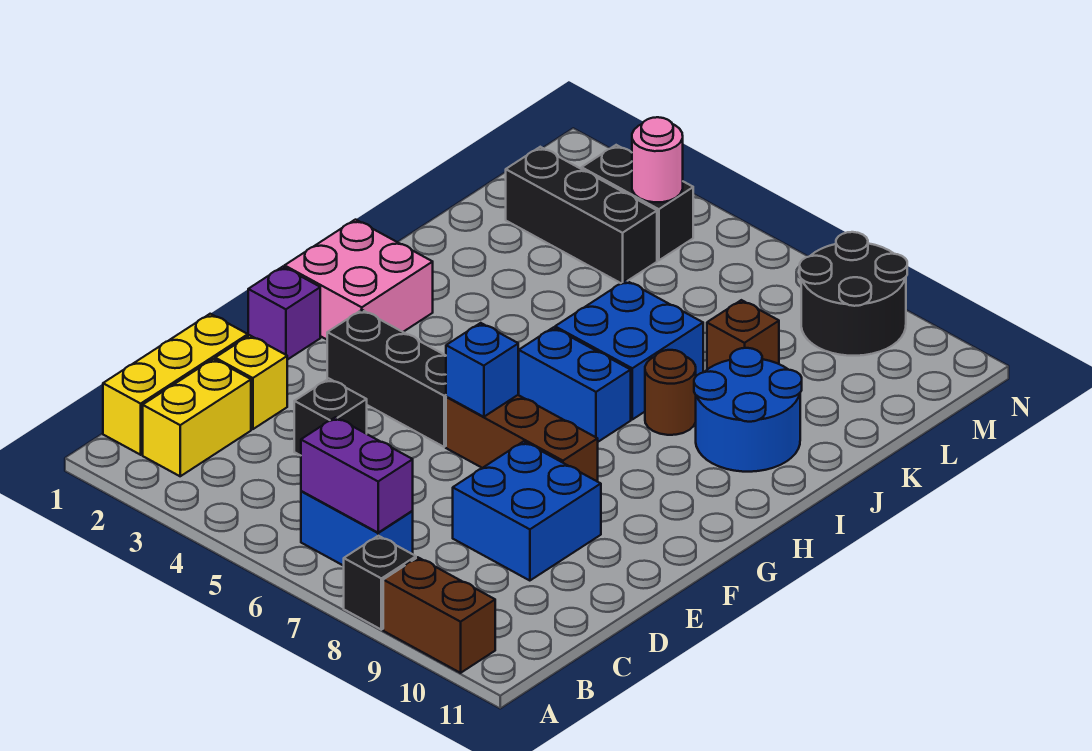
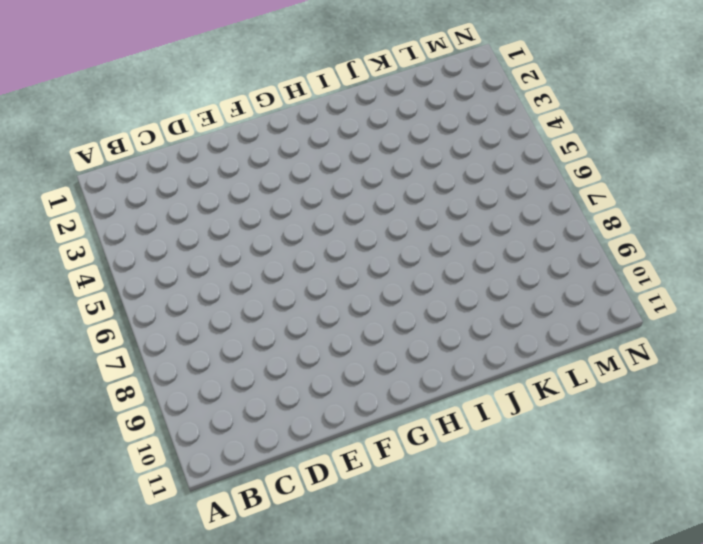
none -> black 1x1 brick [344,536,416,630]
none -> brown 1x2 brick [383,557,495,673]
none -> yellow 1x3 brick [103,314,248,455]

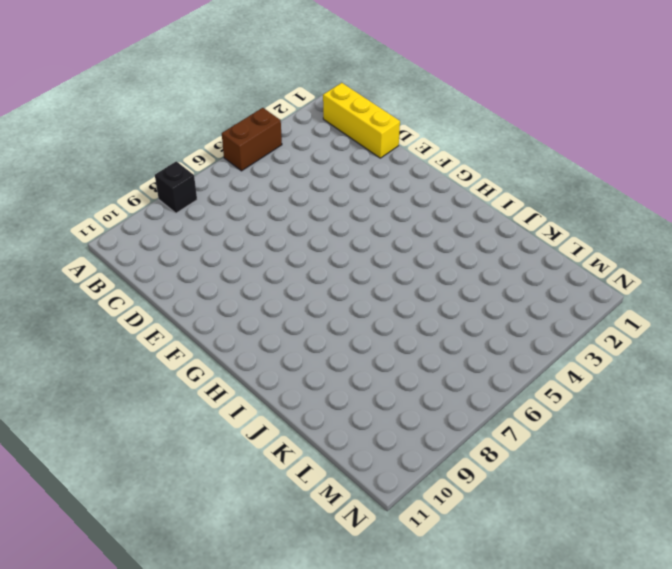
brown 1x2 brick [222,108,282,171] -> brown 1x2 brick moved to [383,557,495,673]
none -> yellow 1x2 brick [143,359,251,476]
none -> blue 1x2 brick [301,491,413,566]
none -> yellow 1x1 brick [215,335,287,429]

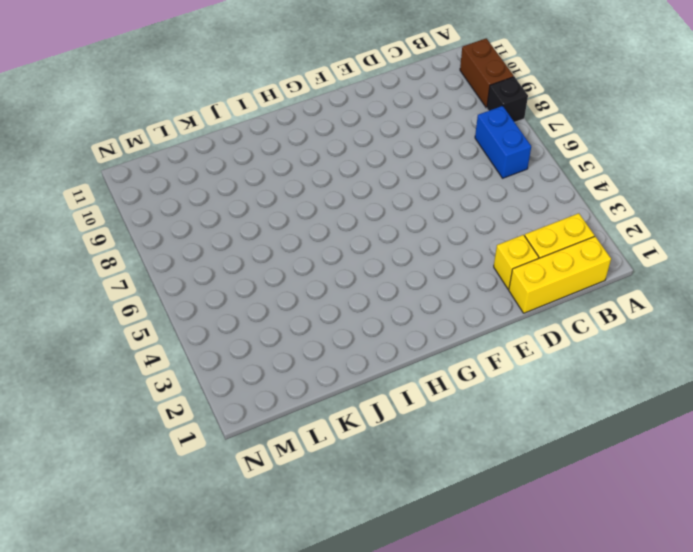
none -> black 1x1 brick [294,379,367,455]
none -> blue 2x2 brick [453,441,601,581]
none -> purple 1x1 brick [248,267,320,360]

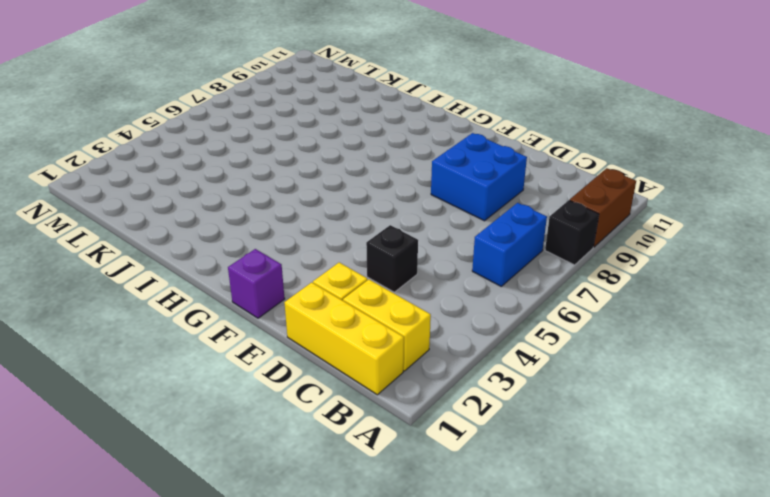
none -> black 1x3 brick [327,310,446,447]
none -> brown 1x3 brick [446,395,598,482]
none -> pink 2x2 brick [285,220,433,340]

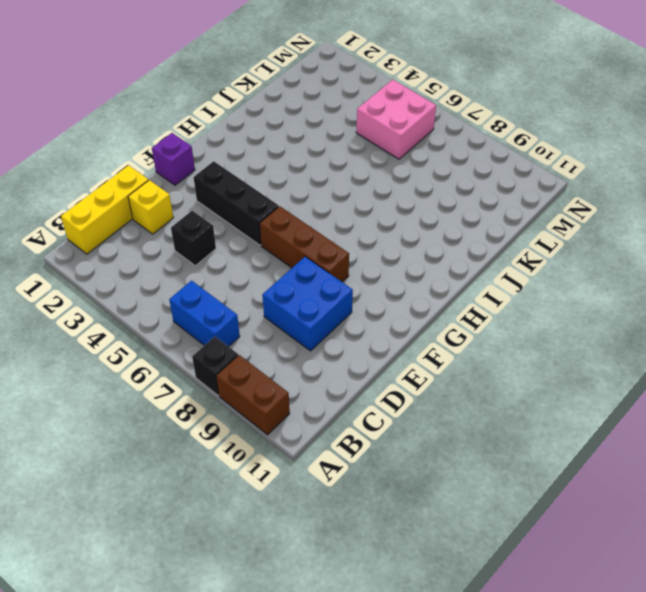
pink 2x2 brick [356,80,436,159] -> pink 2x2 brick moved to [285,220,433,340]
none -> yellow 1x2 brick [143,359,251,476]
none -> blue 1x2 brick [518,328,631,442]
none -> blue 2x2 brick [555,281,703,419]

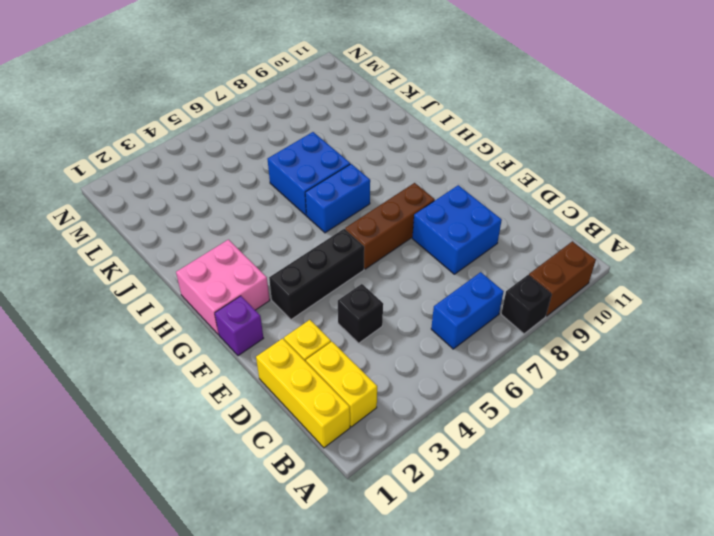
none -> brown 1x1 round brick [645,350,696,435]
none -> blue 2x2 round brick [694,348,802,472]
none -> brown 1x1 brick [707,300,779,369]

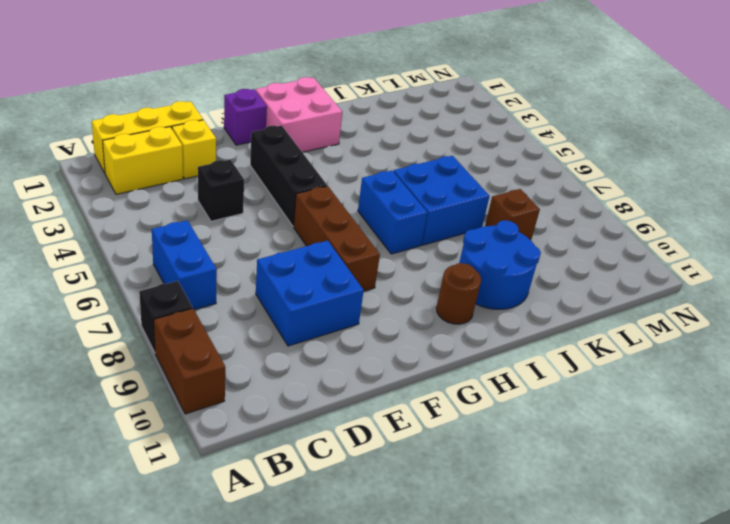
brown 1x1 round brick [436,263,481,324] -> brown 1x1 round brick moved to [645,350,696,435]
none -> black 1x3 brick [506,147,657,283]
none -> black 1x2 brick [582,145,693,260]
none -> black 2x2 round brick [800,232,907,356]

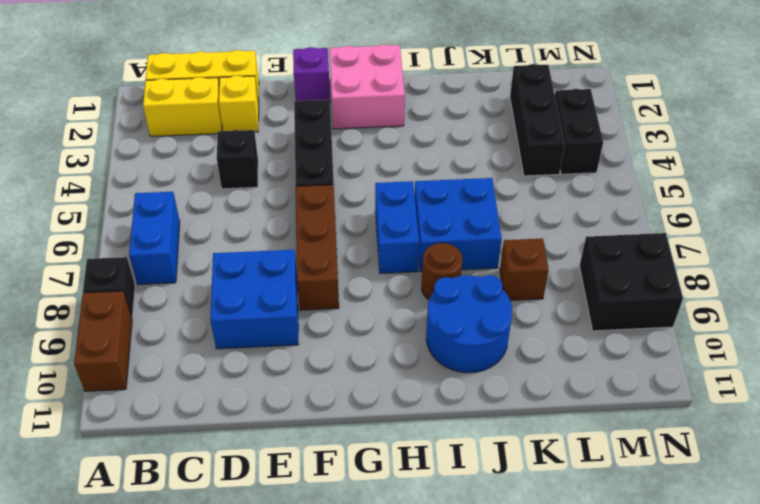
black 2x2 brick [580,233,683,331] -> black 2x2 round brick [800,232,907,356]
none -> purple 1x2 brick [301,417,413,533]
none -> blue 1x1 brick [446,323,518,417]
none -> pink 1x1 round brick [632,117,683,202]

